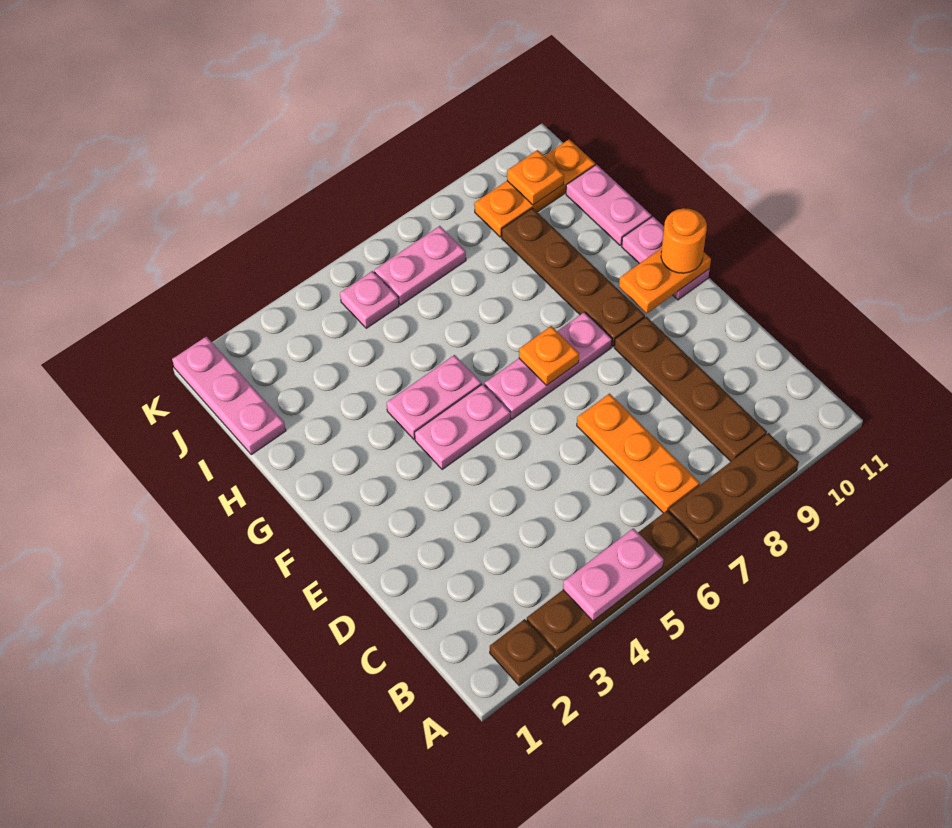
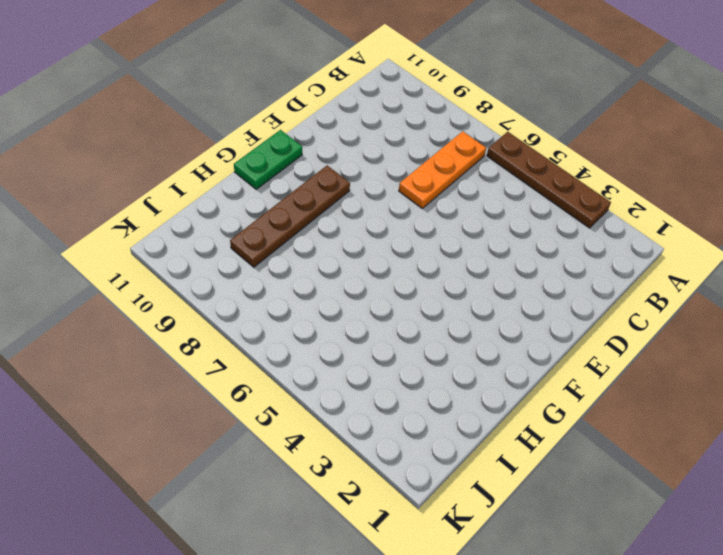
green 1x2 plate [234,130,302,189] -> pink 1x2 plate [622,217,710,300]
none -> brown 1x1 plate [490,619,555,686]
none -> brown 1x3 plate [668,433,799,547]
none -> brown 1x4 plate [614,317,767,461]

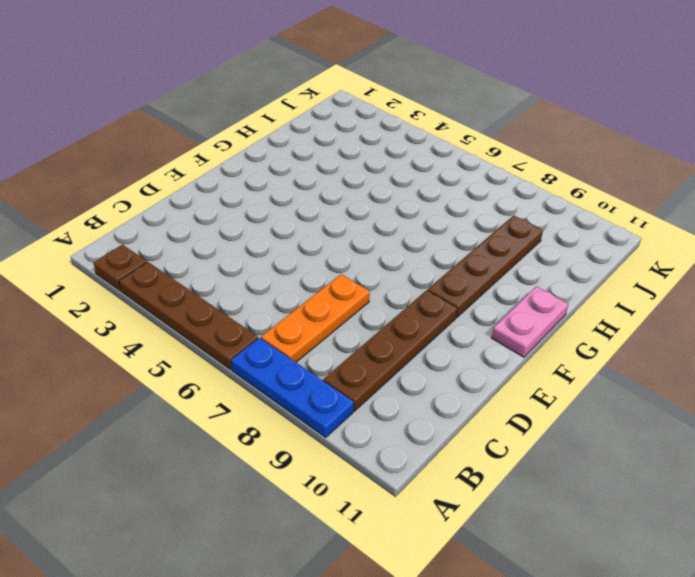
blue 1x3 plate [231,338,354,437] -> brown 1x3 plate [668,433,799,547]
none -> pink 1x2 plate [415,384,510,469]
none -> pink 1x3 plate [485,312,612,419]
none -> pink 1x2 plate [387,355,482,439]

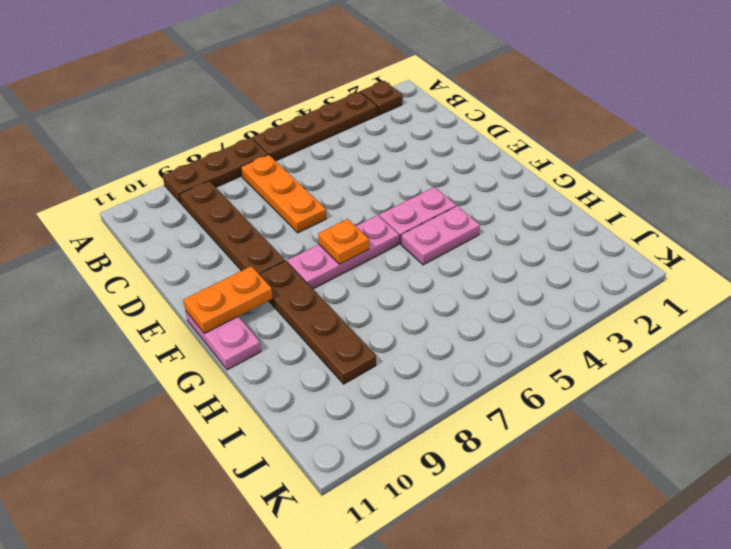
none -> pink 1x2 plate [566,165,651,246]
none -> pink 1x3 plate [172,336,286,455]
none -> pink 1x1 plate [340,271,399,328]

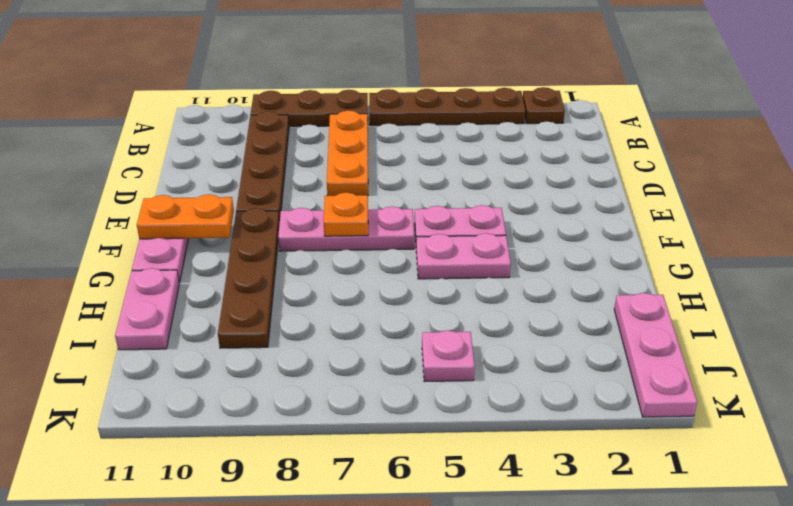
none -> pink 1x2 plate [374,226,466,305]
none -> orange 1x3 plate [474,139,595,237]
none -> pink 1x2 plate [563,528,664,621]

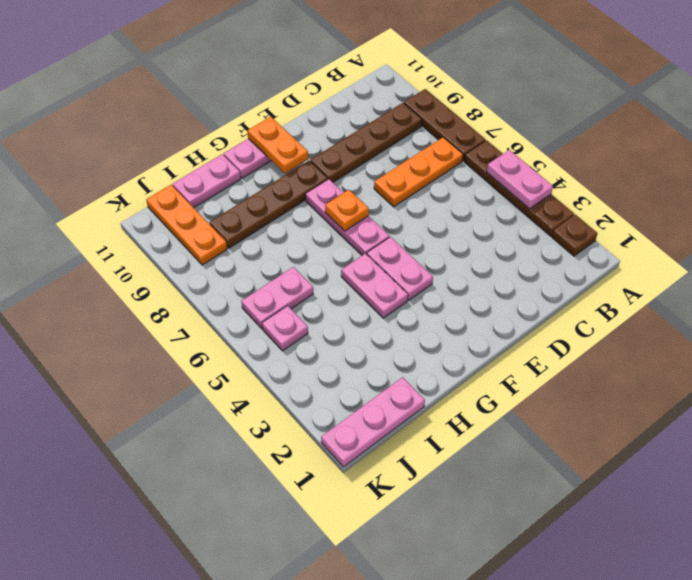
pink 1x2 plate [241,267,313,328] -> pink 1x2 plate turned to [374,226,466,305]
none -> orange 1x1 plate [507,150,564,205]
none -> orange 1x1 round brick [661,208,707,273]

